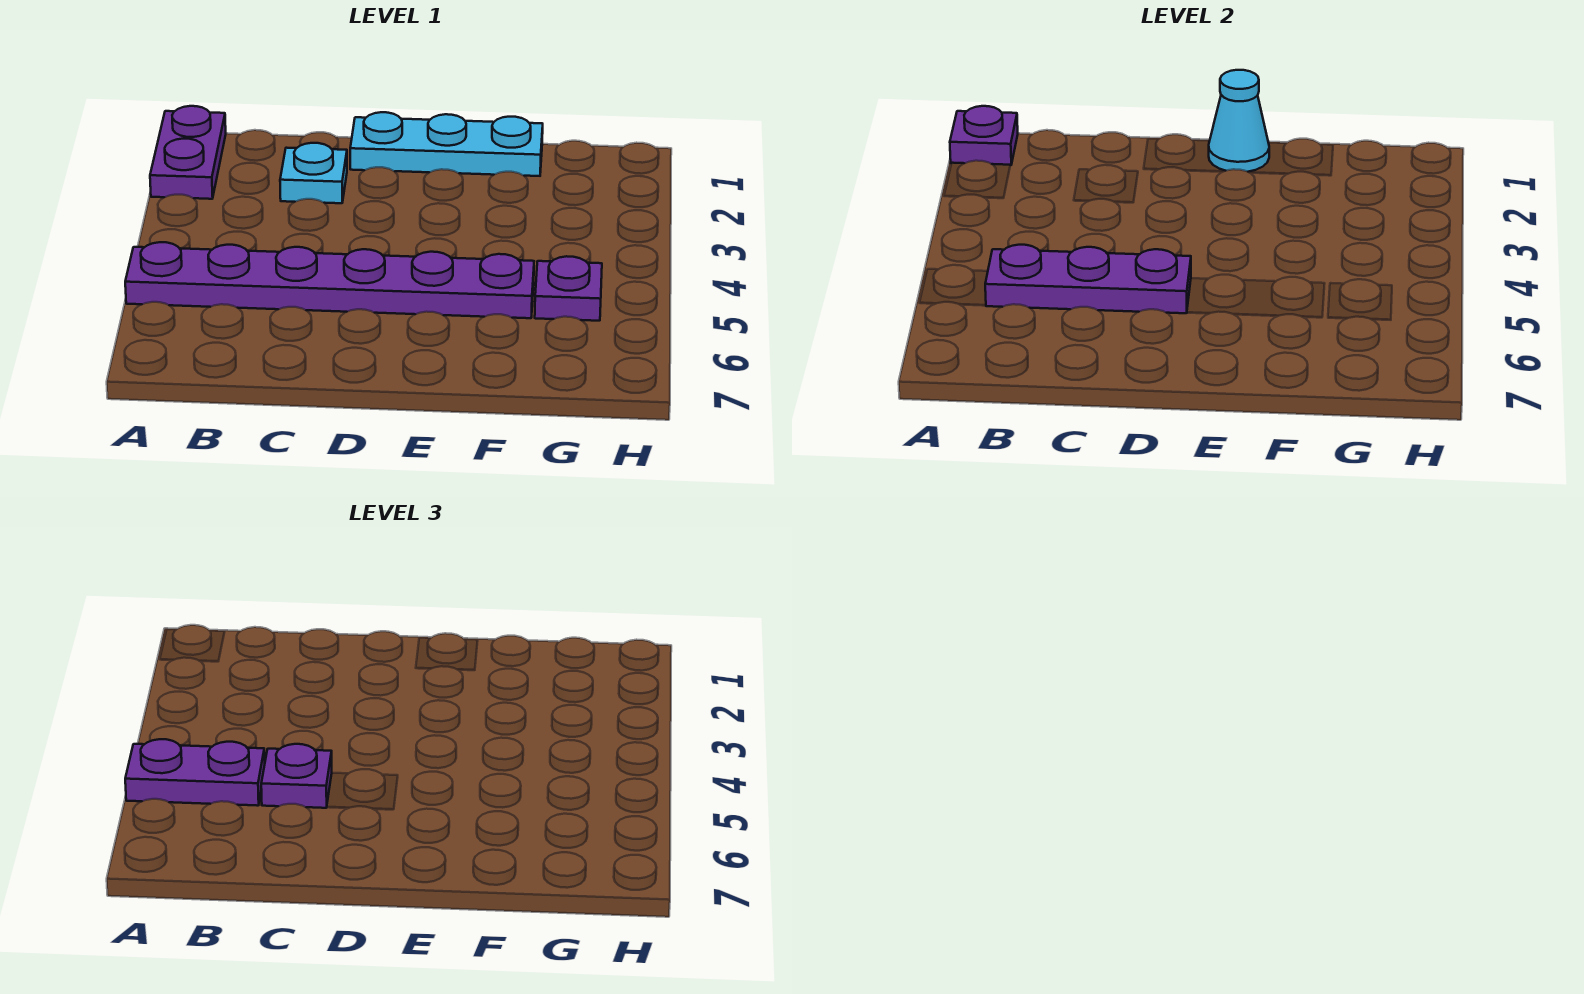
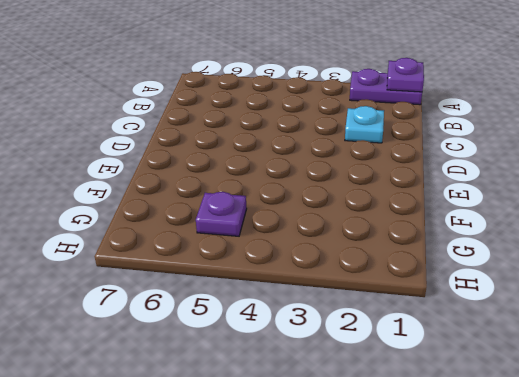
none -> purple 1x6 plate [125,242,534,318]
none -> cyan 1x3 plate [350,112,543,176]

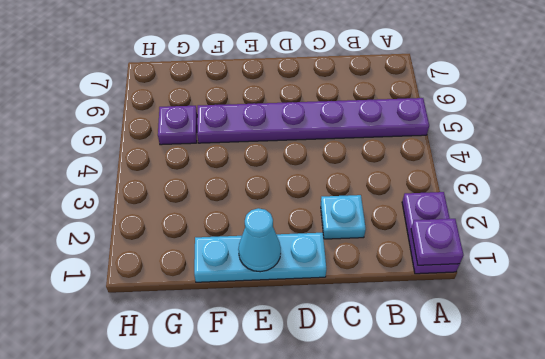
none -> purple 1x3 plate [985,245,1191,313]
none -> purple 1x2 plate [125,739,265,806]

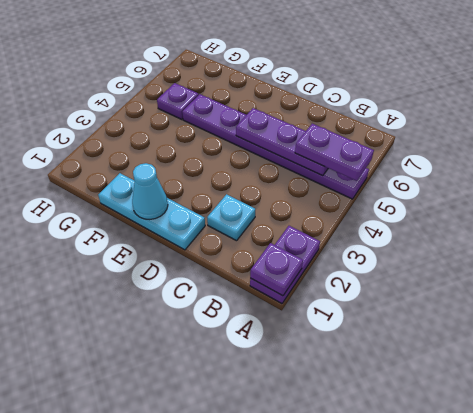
none -> purple 1x1 plate [261,744,332,808]

